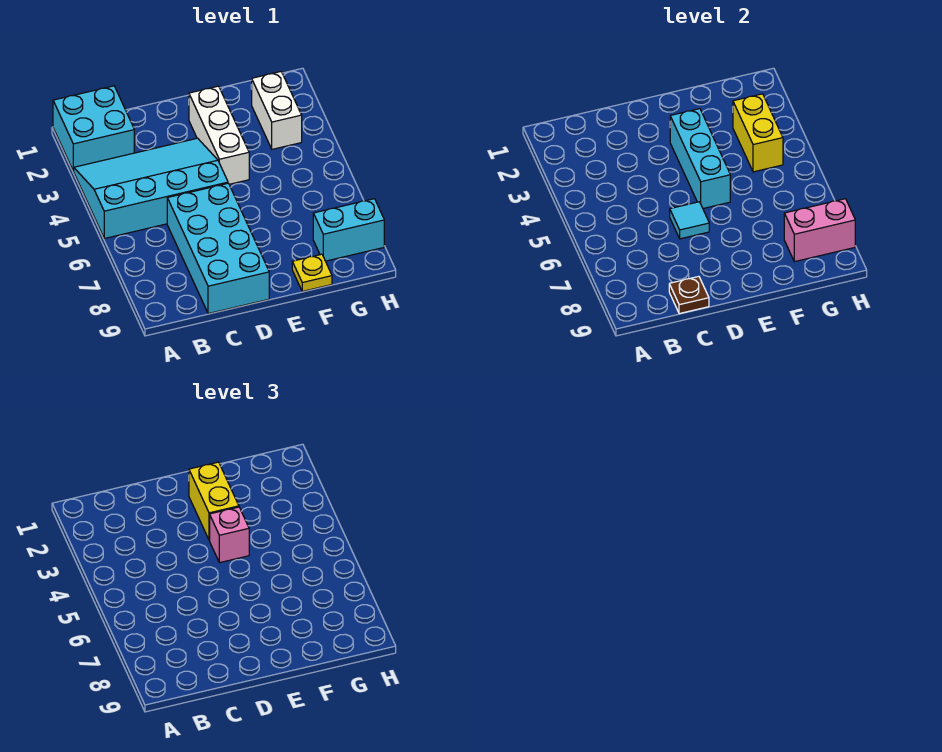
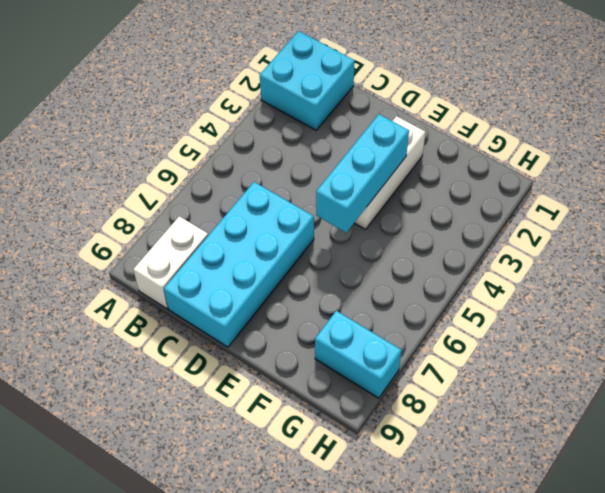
white 1x2 brick [133,216,208,309] -> white 1x2 brick moved to [252,72,302,149]
none -> cyan 3x4 slope [74,138,228,239]
none -> yellow 1x1 plate [292,254,332,291]
none -> brown 1x1 plate [669,277,709,314]

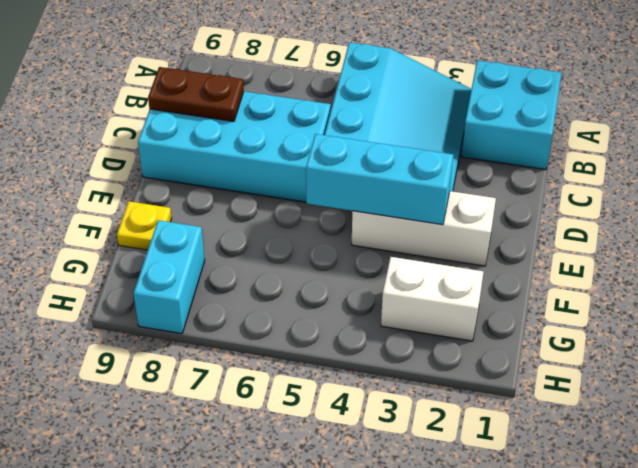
brown 1x2 plate [148,67,244,121] -> brown 1x1 plate [669,277,709,314]
none -> cyan 1x1 tile [670,202,709,239]
none -> yellow 1x2 brick [733,94,783,172]
none -> pink 1x2 brick [784,199,855,262]

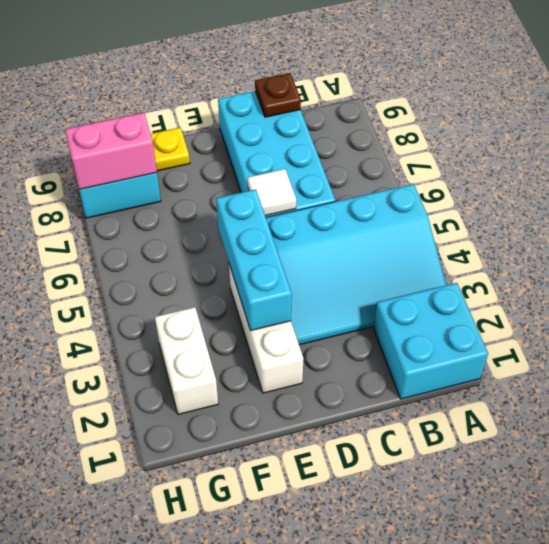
white 1x1 tile [248,169,296,216] -> cyan 1x1 tile [670,202,709,239]
none -> yellow 1x2 brick [733,94,783,172]
none -> yellow 1x2 brick [189,462,239,540]
none -> pink 1x1 brick [210,507,249,563]

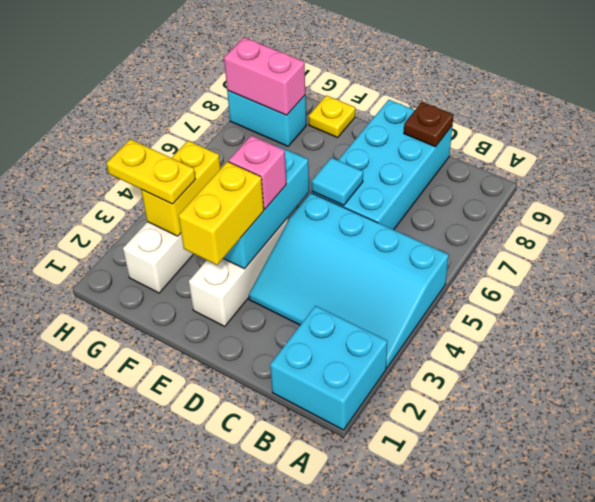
yellow 1x2 plate [106,139,195,204] -> none

